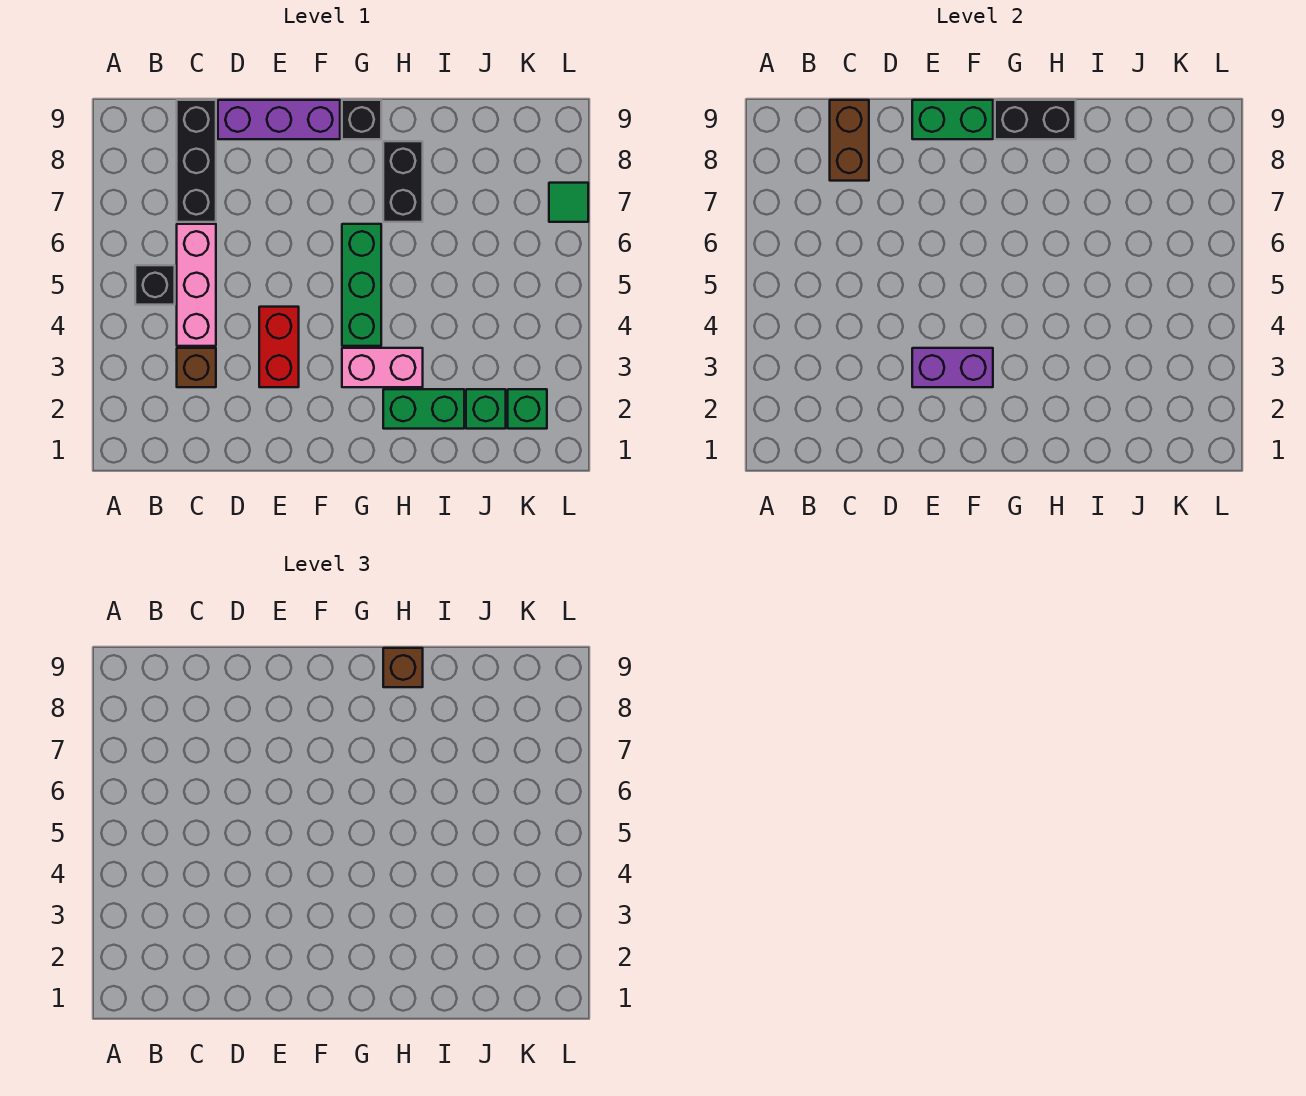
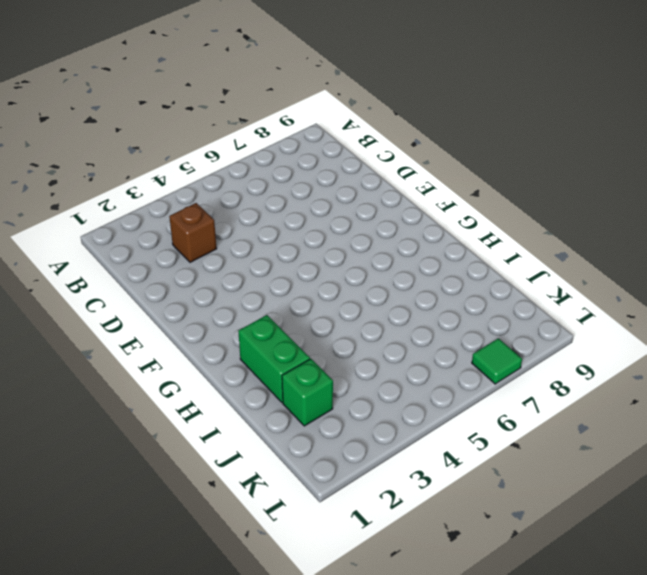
none -> black 1x1 brick [135,265,175,305]
none -> pink 1x3 brick [177,224,216,346]
none -> black 1x3 brick [177,100,216,222]

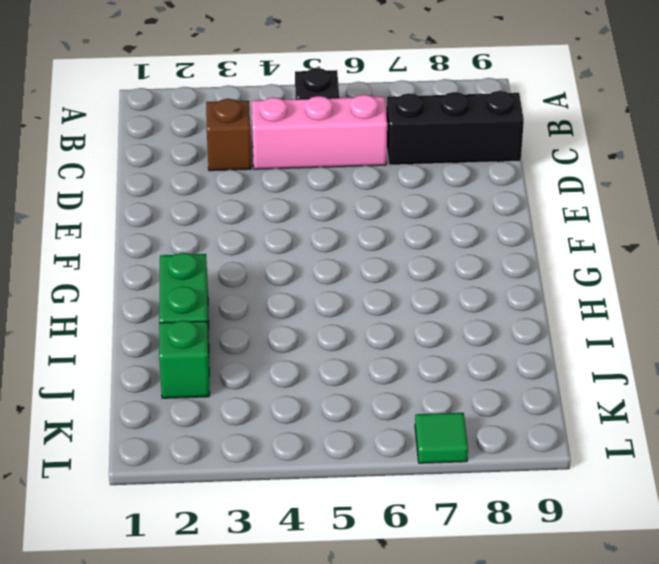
none -> purple 1x3 brick [218,100,340,139]
none -> red 1x2 brick [259,307,299,387]
none -> pink 1x2 brick [342,348,423,387]

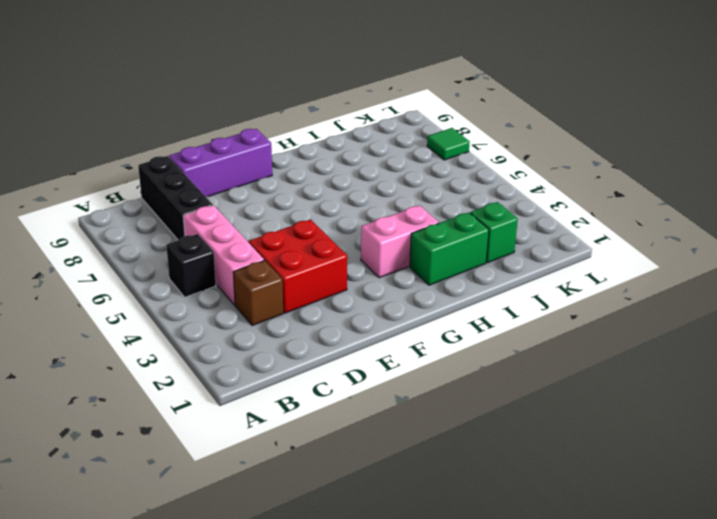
red 2x2 brick [249,219,347,313] -> red 1x2 brick [259,307,299,387]
none -> green 1x3 brick [342,224,381,346]
none -> black 1x1 brick [342,100,381,139]
none -> black 1x2 brick [383,141,423,222]

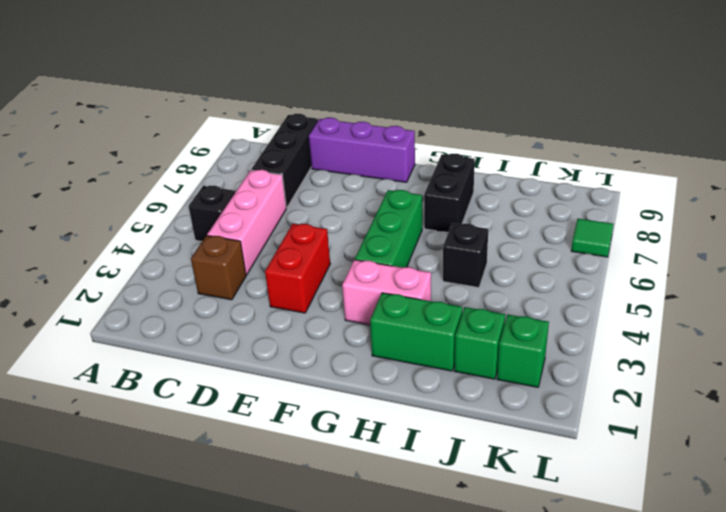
black 1x1 brick [443,223,488,288] -> black 1x1 brick moved to [342,100,381,139]
none -> brown 1x2 brick [830,100,869,181]
none -> purple 1x2 brick [912,348,993,387]
none -> green 1x2 brick [912,100,993,139]

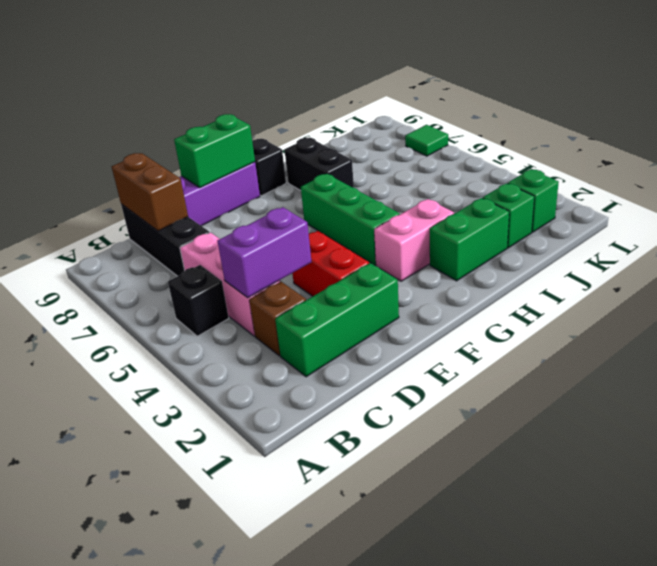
green 1x3 brick [275,263,399,377] -> none
purple 1x2 brick [218,207,312,298] -> purple 1x2 brick moved to [912,348,993,387]
none -> black 1x2 brick [995,100,1076,139]
none -> brown 1x1 brick [383,648,423,687]

